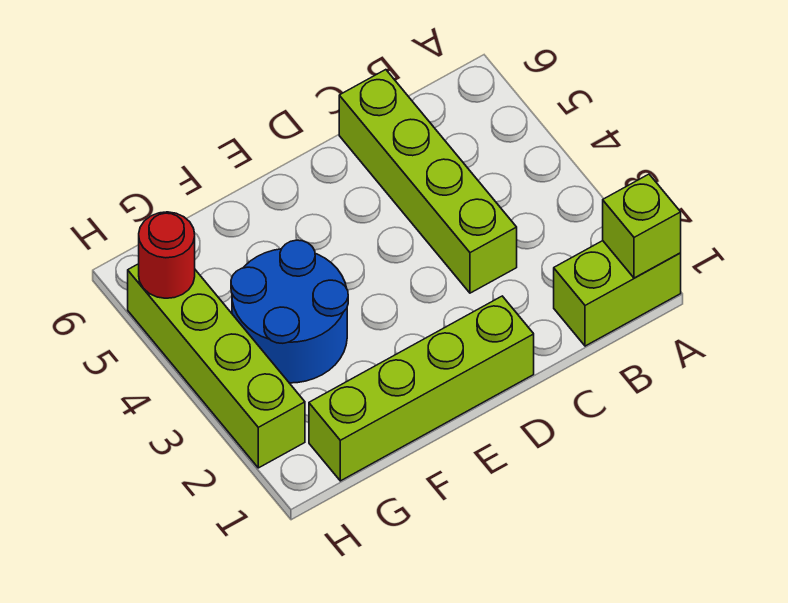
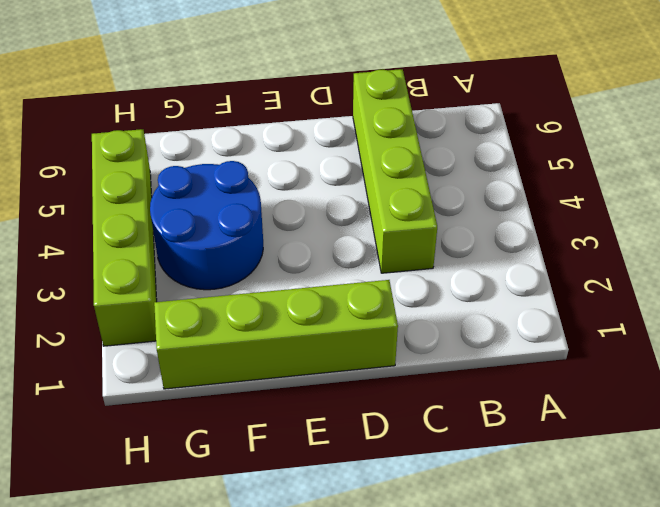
none -> lime 1x2 brick [554,241,681,346]
none -> lime 1x1 brick [603,174,681,278]

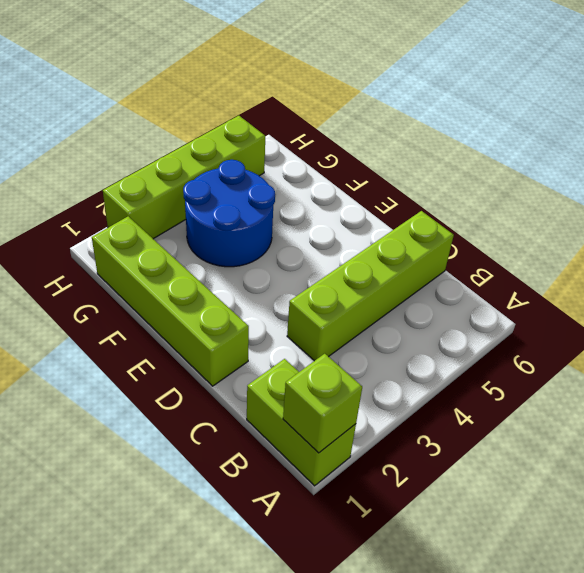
none -> red 1x1 round brick [139,212,195,298]

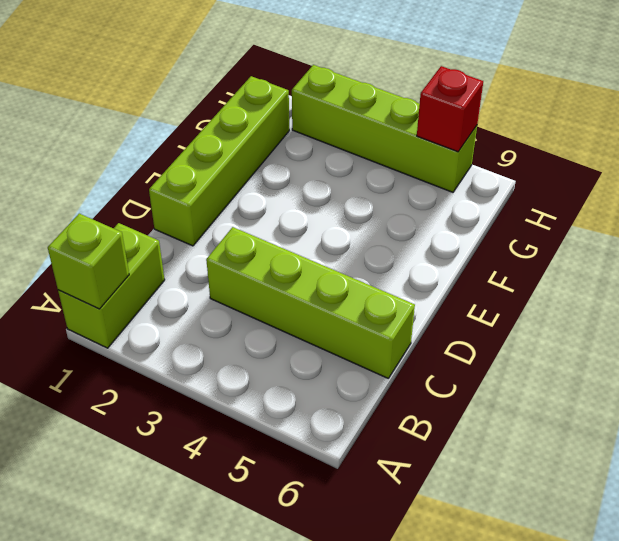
red 1x1 brick [417,66,483,152] -> red 1x1 round brick [139,212,195,298]
none -> blue 2x2 round brick [231,240,348,383]

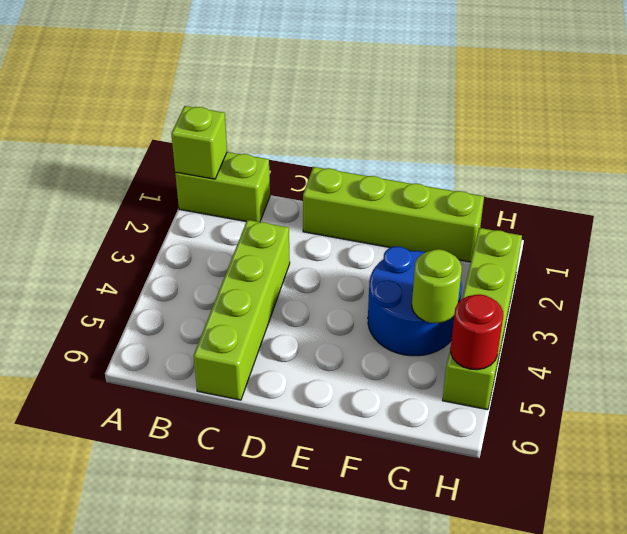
lime 1x1 round brick [412,249,462,323] -> none

